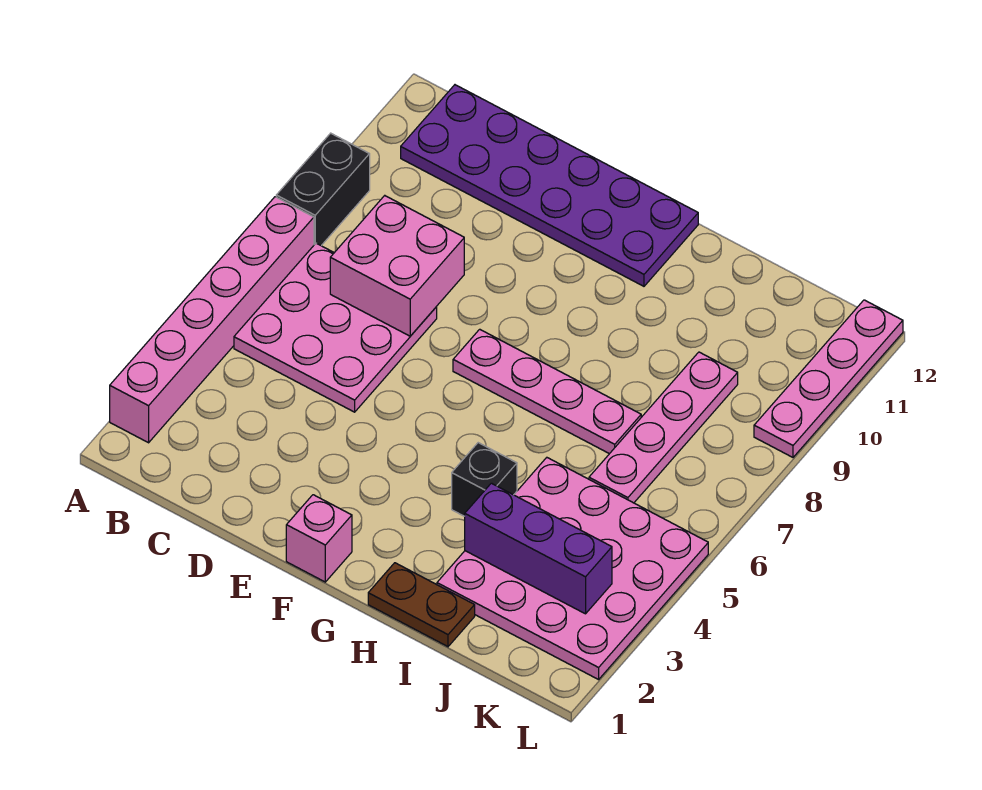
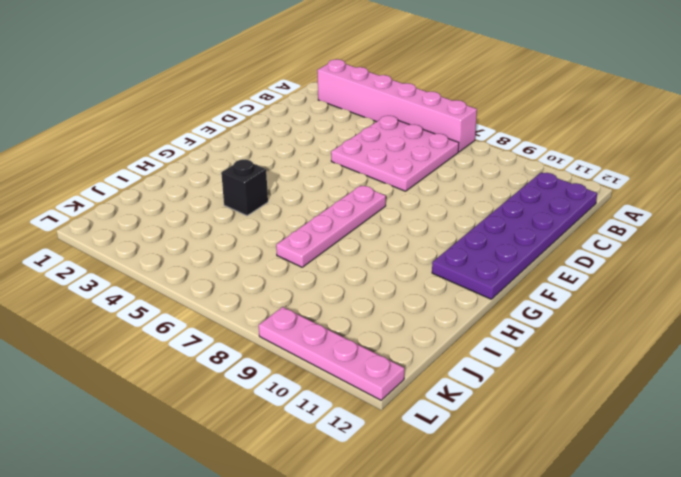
none -> black 1x2 brick [276,133,370,246]
none -> pink 1x1 brick [286,495,352,582]
none -> brown 1x2 plate [368,563,475,647]

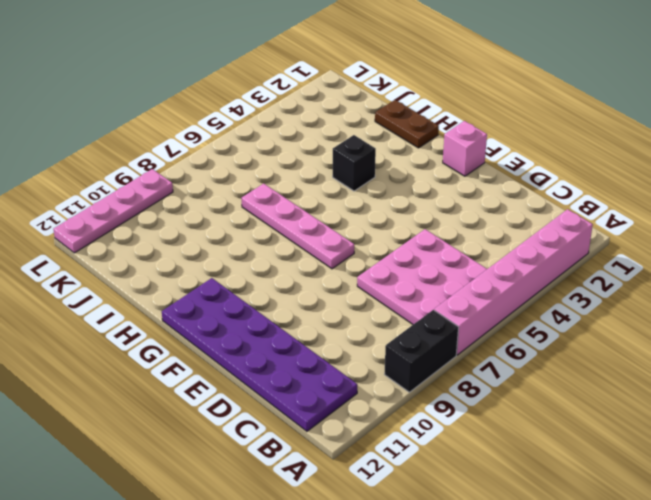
none -> pink 4x4 plate [437,458,708,680]
none -> pink 1x4 plate [589,352,738,503]
none -> pink 2x2 brick [330,196,464,336]

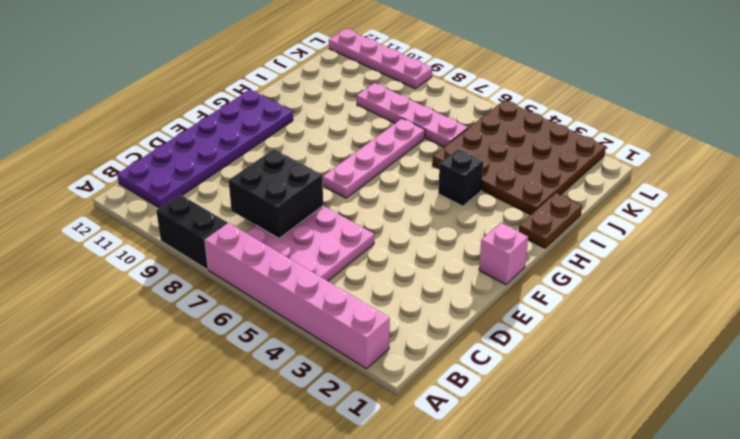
black 2x2 brick [229,149,323,238] -> pink 2x2 brick [330,196,464,336]
brown 4x4 plate [432,100,606,215] -> pink 4x4 plate [437,458,708,680]
none -> purple 1x3 brick [465,483,612,614]

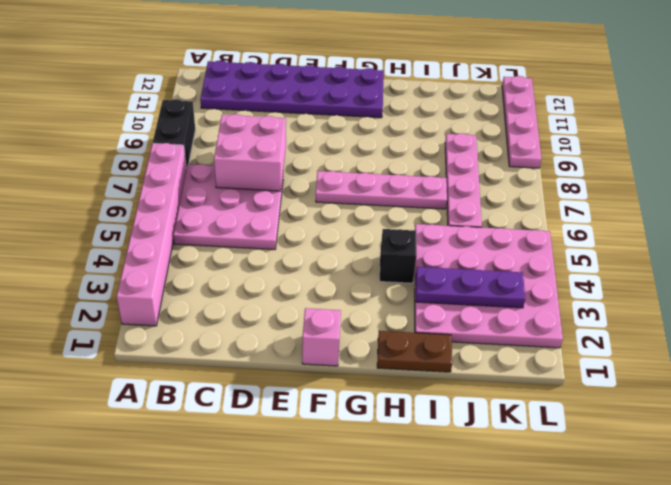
purple 1x3 plate [416,267,525,308] -> purple 1x3 brick [465,483,612,614]

